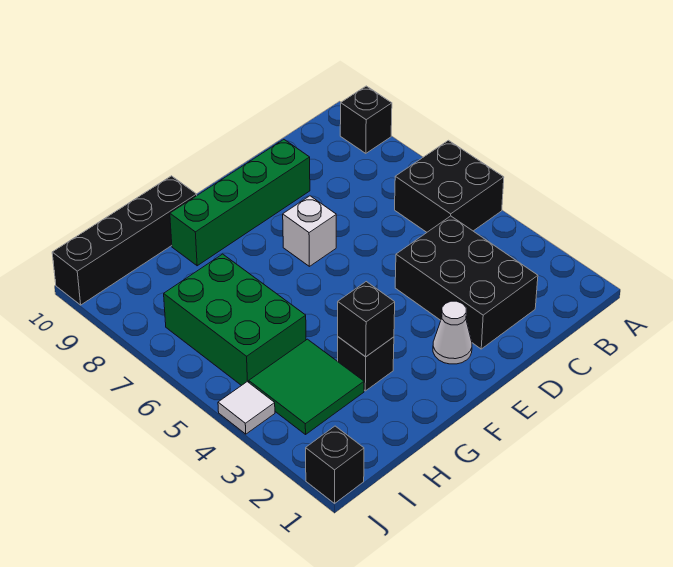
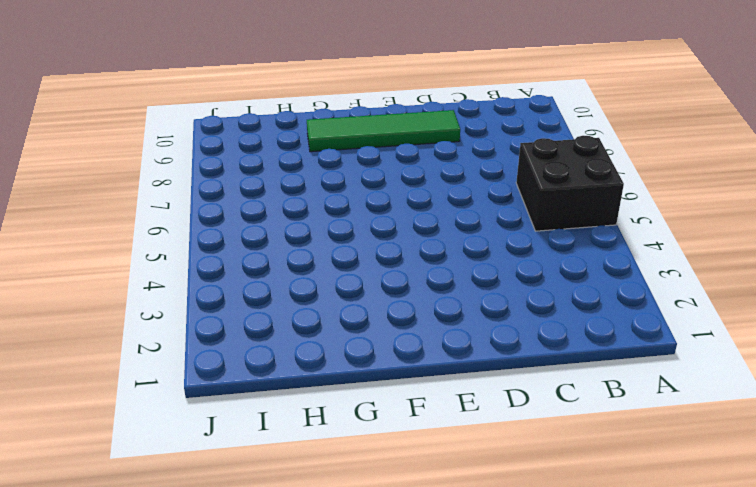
green 1x4 tile [307,110,460,152] -> green 1x4 brick [170,140,310,266]
none -> black 1x1 brick [340,86,392,153]
none -> black 2x3 brick [395,216,538,349]
none -> white 1x1 cone [433,301,472,364]

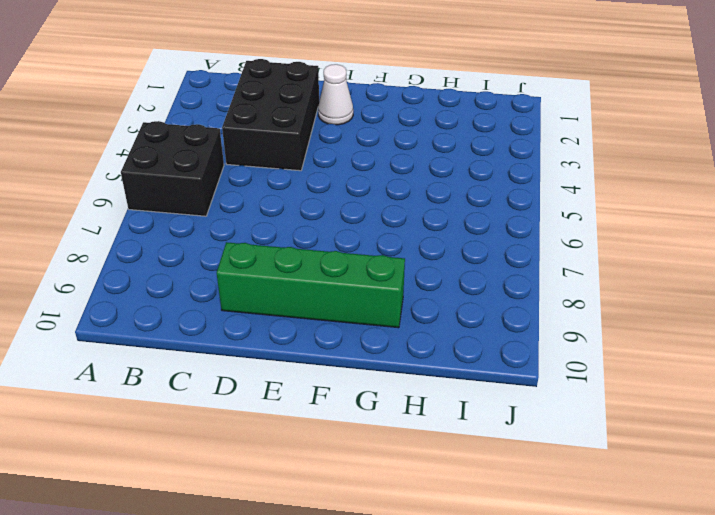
none -> black 1x1 brick [340,86,392,153]
none -> white 1x1 brick [283,196,336,266]
none -> black 1x1 brick [338,337,394,391]

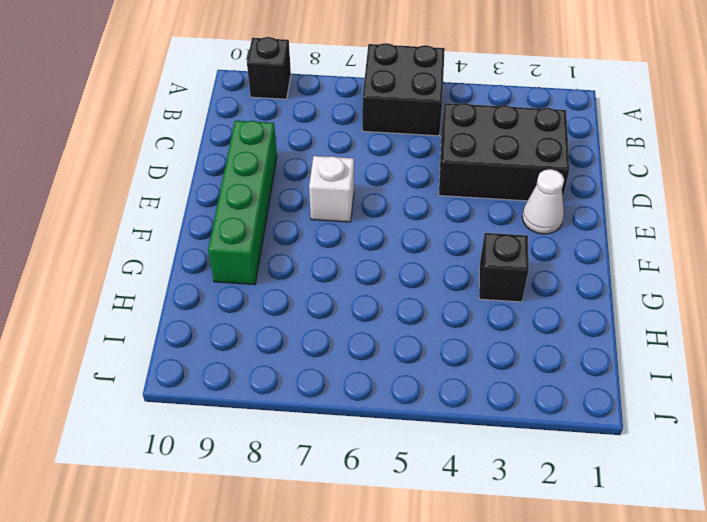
none -> black 1x4 brick [52,176,197,305]
none -> green 2x2 tile [249,339,364,434]
none -> green 2x3 brick [164,254,306,386]

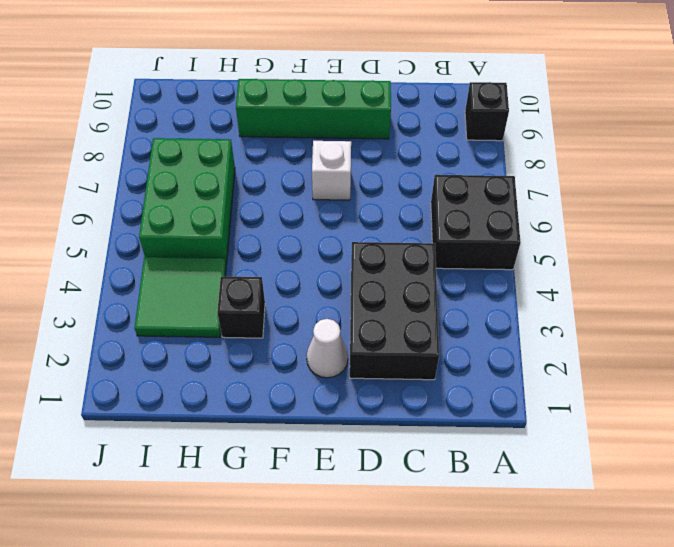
none -> black 1x4 brick [52,176,197,305]
none -> black 1x1 brick [306,426,364,503]
none -> white 1x1 tile [218,382,275,434]

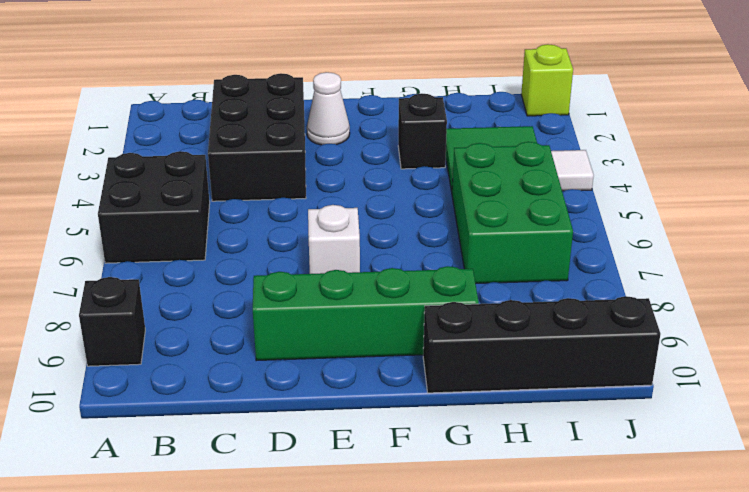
lime 1x1 brick [521,44,573,116] -> black 1x1 brick [306,426,364,503]
none -> black 1x1 brick [338,282,395,357]

